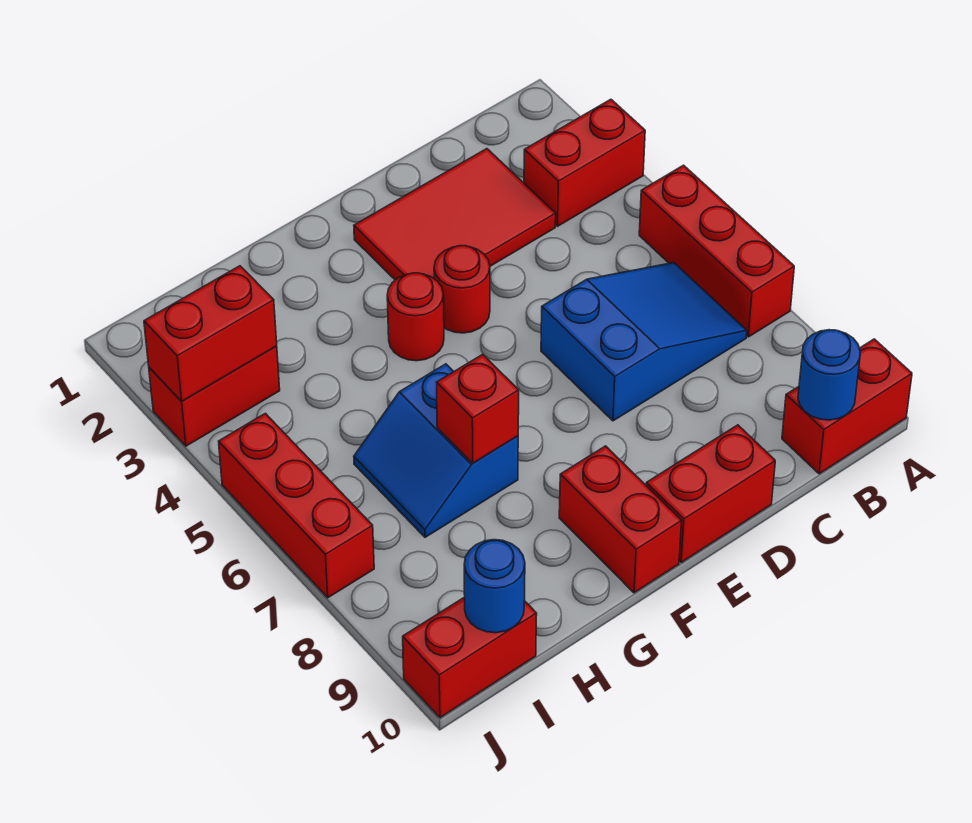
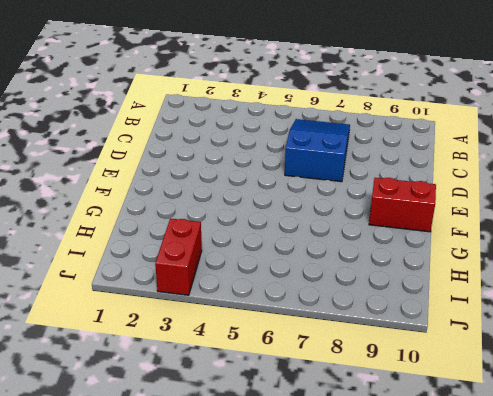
none -> red 1x2 brick [524,99,645,226]
none -> red 1x3 brick [639,165,794,337]
none -> red 1x2 brick [782,339,912,474]

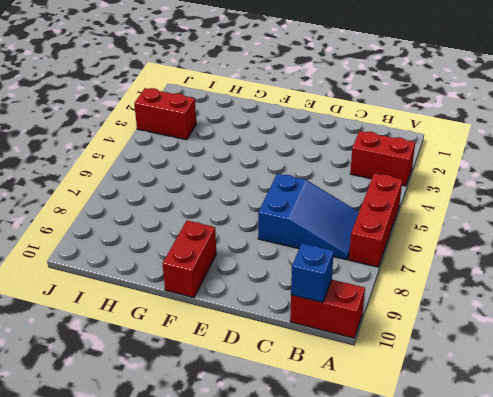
blue 1x1 brick [291,243,334,303] -> blue 1x1 round brick [798,330,860,420]
none -> red 2x3 tile [354,149,556,280]
none -> red 1x2 brick [646,425,775,563]
none -> red 1x1 round brick [434,246,490,333]

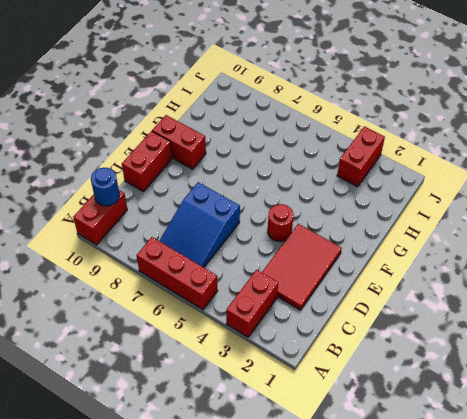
none -> red 1x1 round brick [387,273,444,361]
none -> blue 2x2 slope [354,364,518,537]
none -> red 1x2 brick [403,597,537,718]

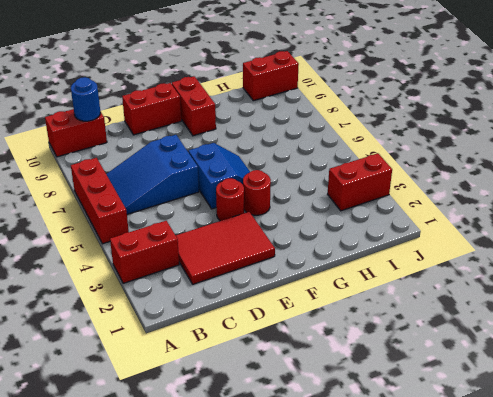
blue 2x2 slope [188,143,250,209] -> blue 2x2 slope moved to [354,364,518,537]
none -> red 1x3 brick [219,413,374,598]
none -> red 1x1 brick [437,354,519,463]
none -> red 1x2 brick [144,266,277,401]

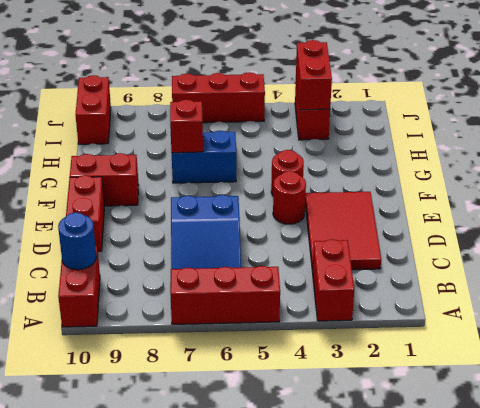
none -> blue 1x1 round brick [464,540,525,633]

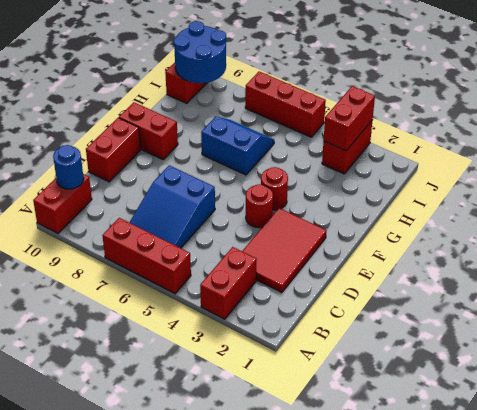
blue 2x2 round brick [174,21,226,83] -> blue 1x1 round brick [464,540,525,633]
none -> red 1x1 brick [437,354,519,463]

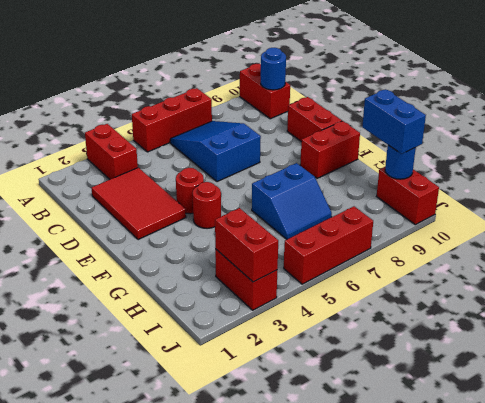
blue 1x2 brick [362,89,426,154] -> none
none -> red 1x1 brick [437,354,519,463]

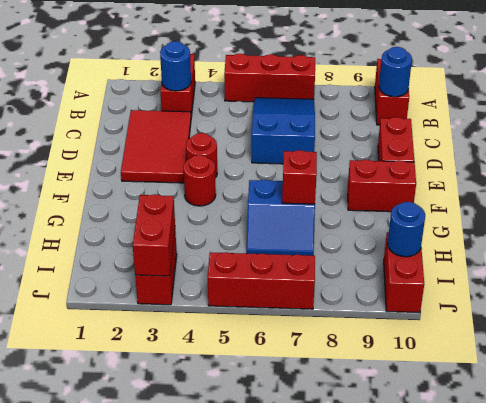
blue 1x1 round brick [160,41,191,91] -> none

